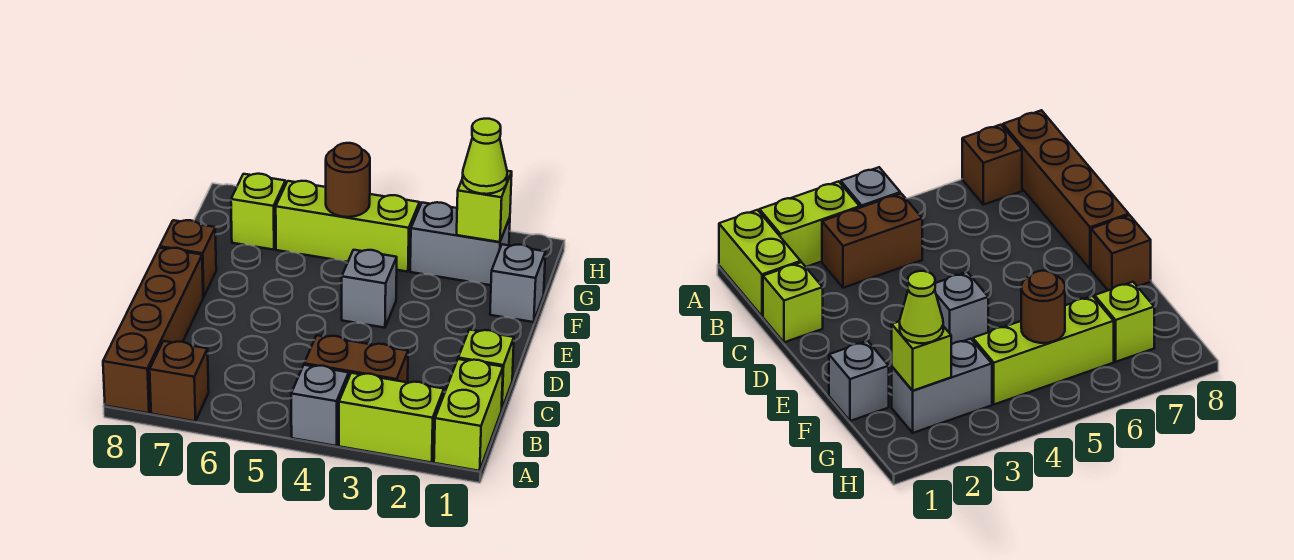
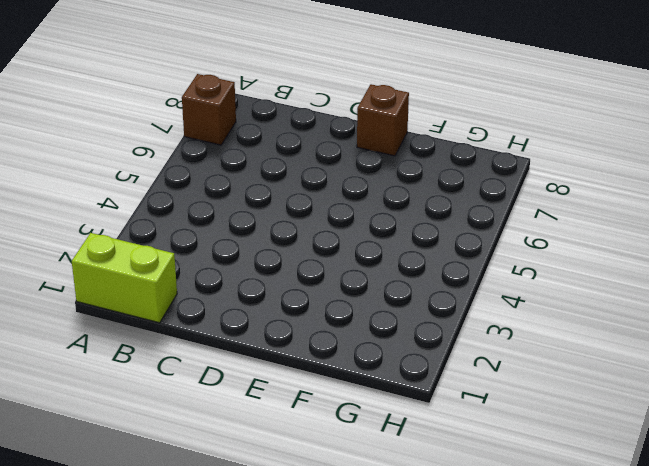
none -> lime 1x2 brick [339,373,444,463]
none -> grey 1x1 brick [291,365,349,446]
none -> brown 1x4 brick [103,248,203,413]

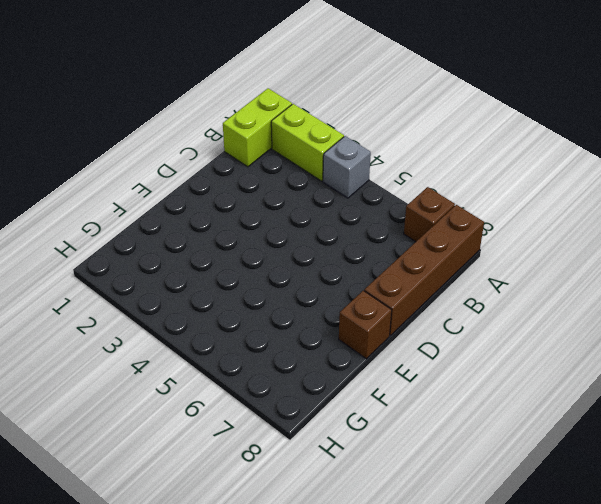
none -> brown 1x2 brick [304,335,408,382]
none -> lime 1x1 brick [458,330,514,408]
none -> grey 1x1 brick [342,250,397,328]

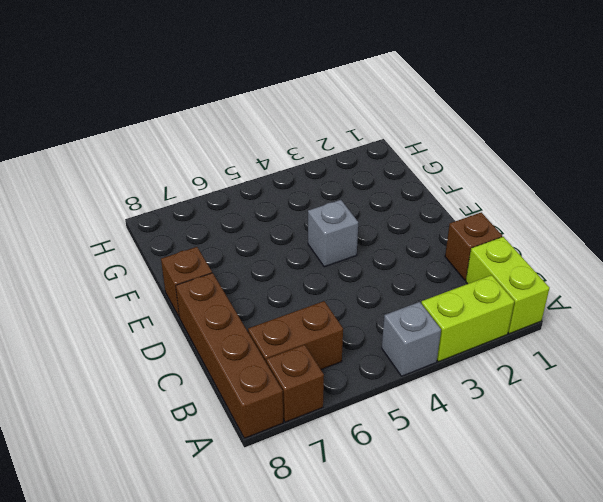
brown 1x2 brick [248,301,343,370] -> brown 1x2 brick moved to [304,335,408,382]
brown 1x1 brick [445,212,502,280] -> lime 1x1 brick [458,330,514,408]
none -> grey 1x1 brick [490,244,545,322]
none -> grey 1x2 brick [410,202,510,285]
none -> lime 1x3 brick [276,181,420,272]

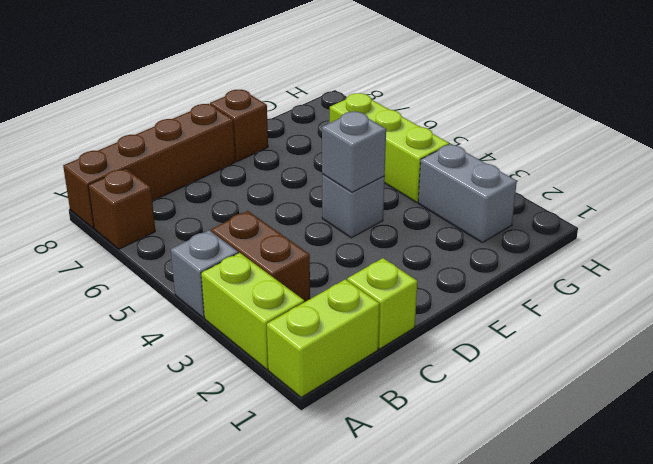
grey 1x1 brick [322,111,386,192] -> grey 1x1 brick moved to [490,244,545,322]
none -> lime 1x1 brick [231,174,285,250]
none -> lime 1x1 brick [457,171,512,242]
none -> brown 1x1 round brick [326,143,370,217]

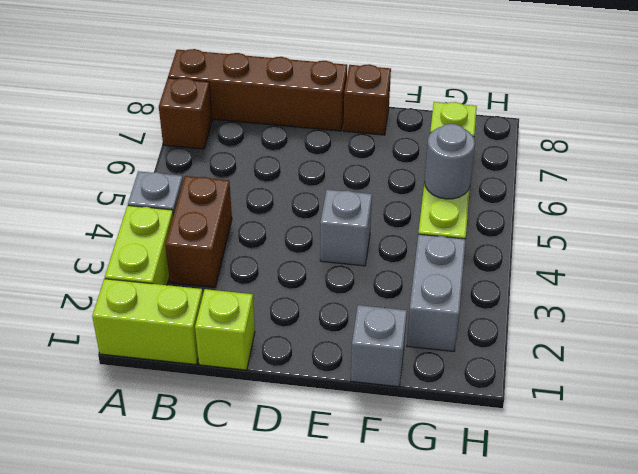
grey 1x1 round brick [425,124,475,199] -> brown 1x1 round brick [326,143,370,217]
none -> lime 1x1 brick [457,171,512,242]
none -> lime 1x1 cone [462,119,507,194]

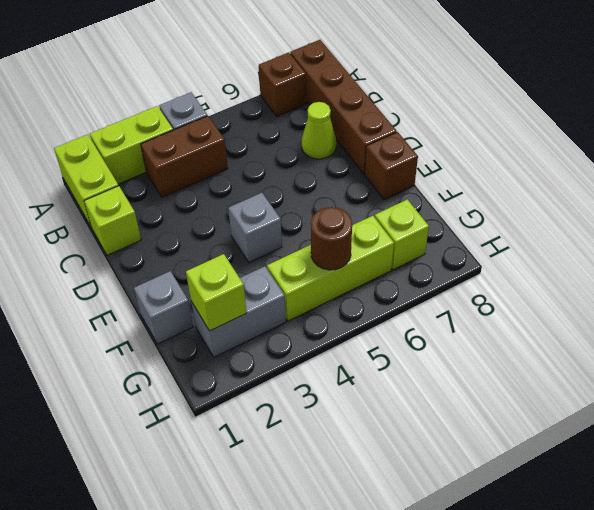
lime 1x1 cone [302,102,337,159] -> lime 1x1 cone moved to [462,119,507,194]

